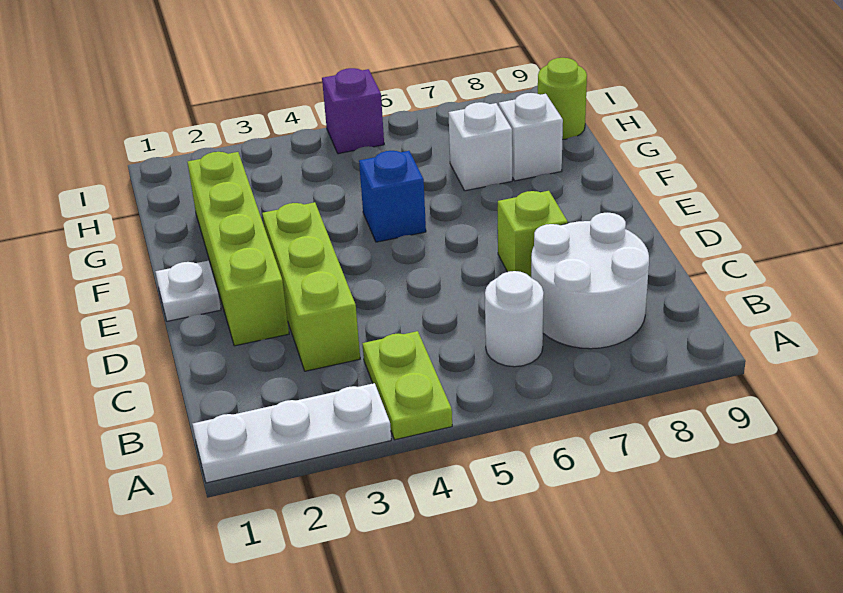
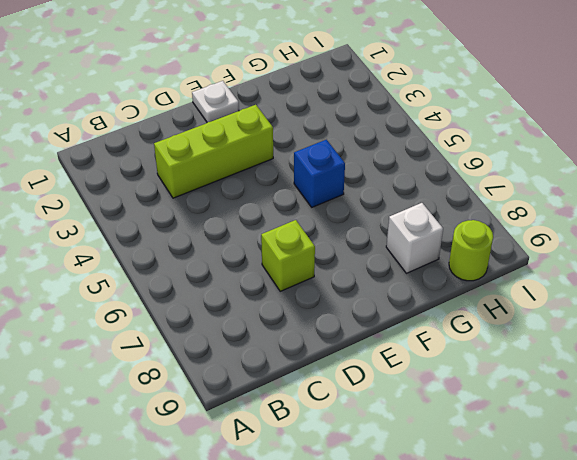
none -> white 1x3 plate [193,383,391,483]
none -> lime 1x2 plate [362,331,452,440]
none -> white 1x1 round brick [485,271,544,367]

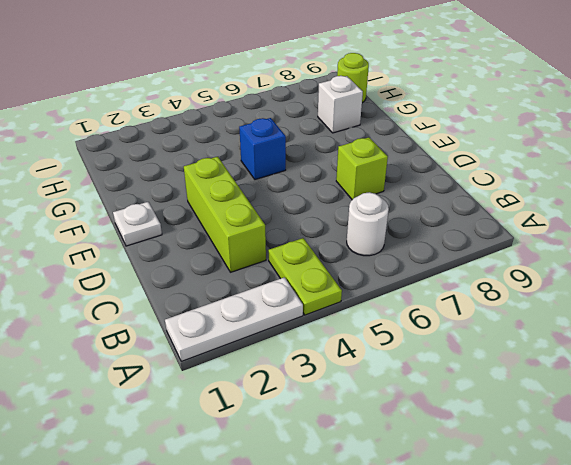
none -> white 2x2 round brick [531,213,649,349]
none -> lime 1x4 brick [188,152,289,346]
none -> white 1x1 brick [448,102,512,191]

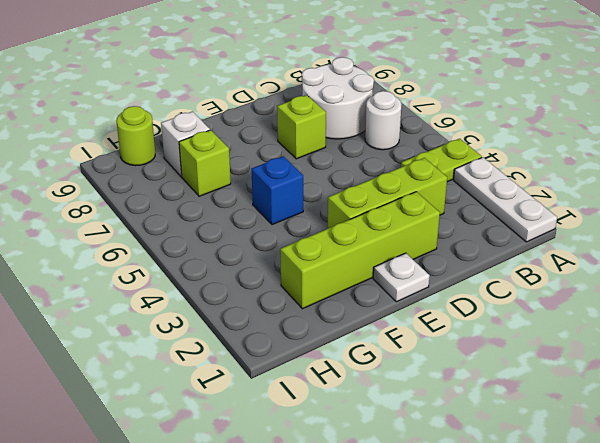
lime 1x1 brick [179,130,231,196] -> white 1x1 brick [448,102,512,191]
none -> purple 1x1 brick [322,68,384,154]

